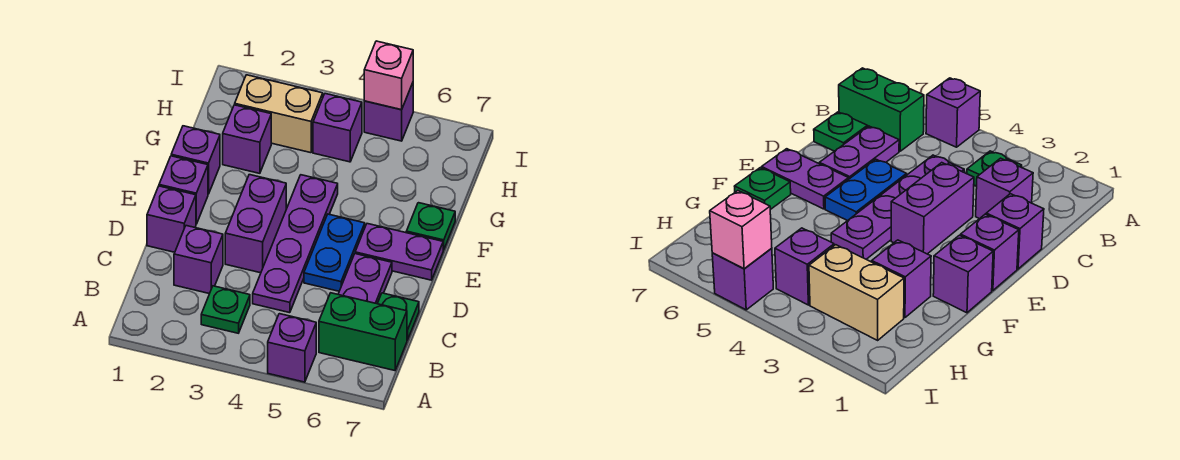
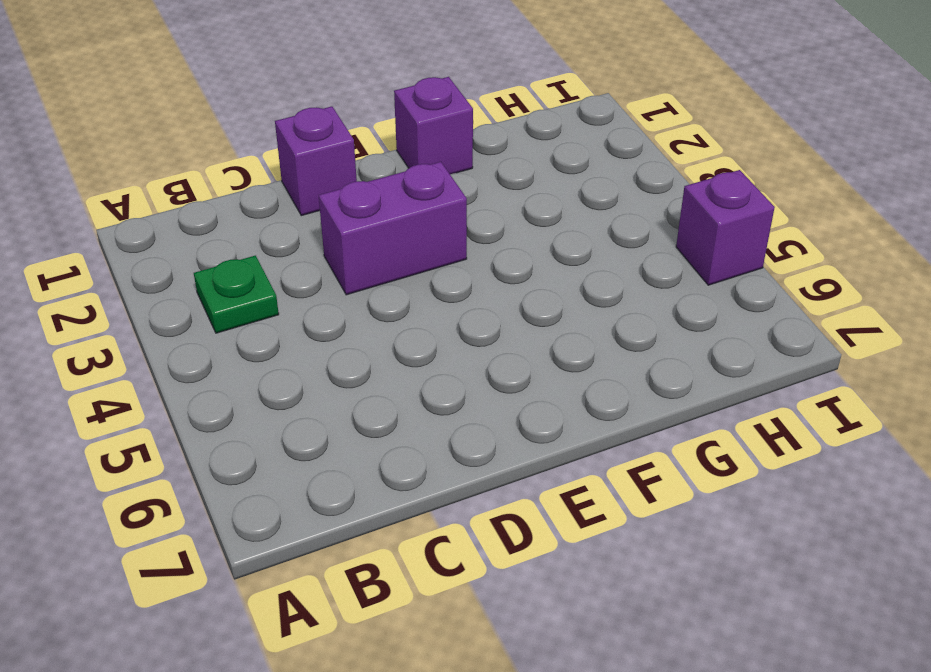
none -> purple 1x1 brick [268,314,316,382]
none -> green 1x2 brick [319,293,407,371]
none -> purple 1x1 brick [174,226,223,294]

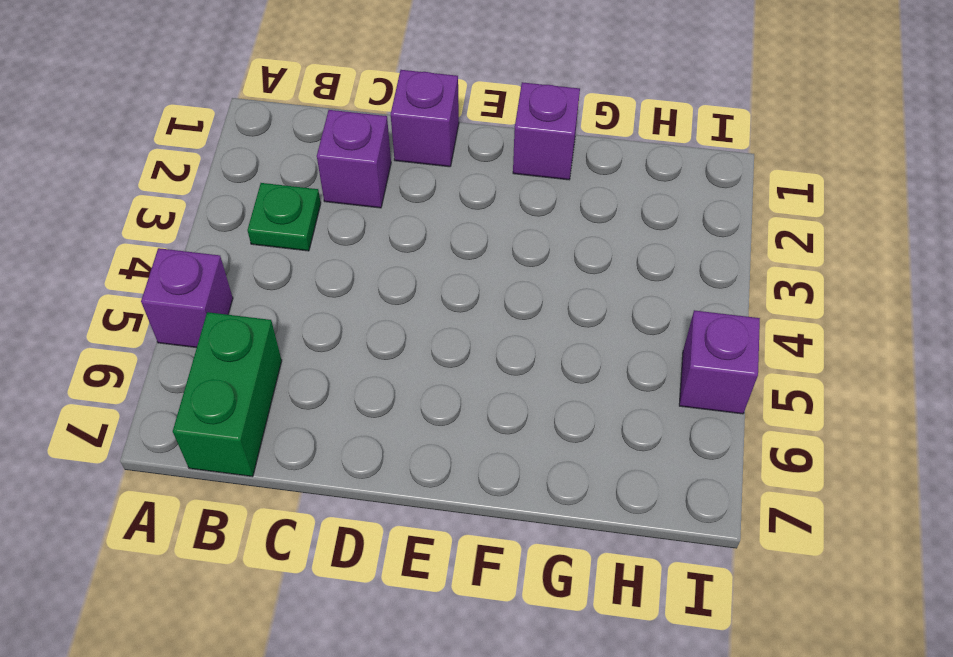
none -> purple 1x4 plate [253,175,338,313]
none -> purple 1x2 plate [338,254,392,304]
none -> green 1x1 plate [377,293,419,340]

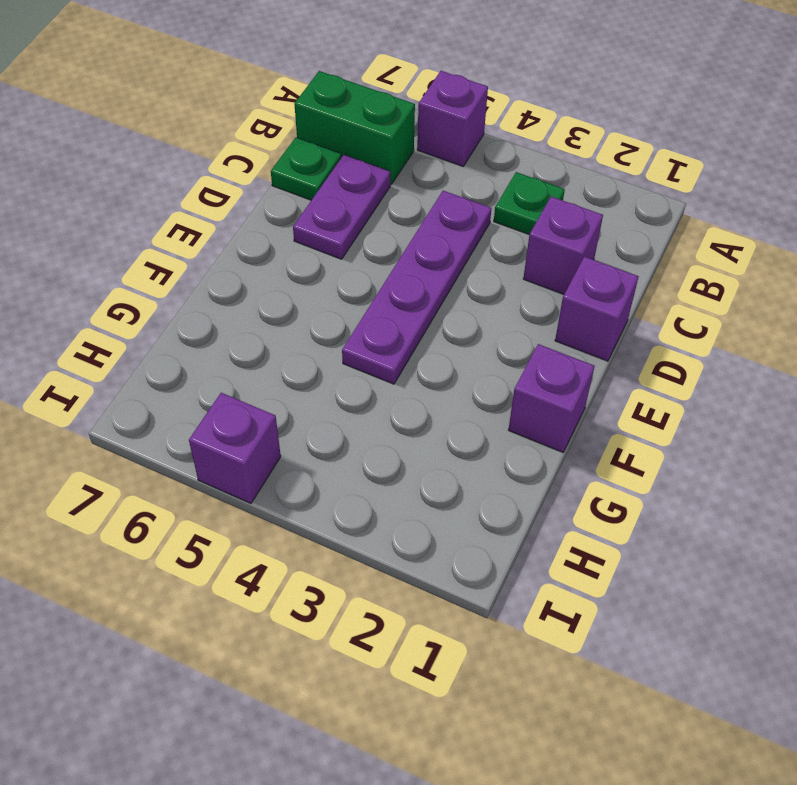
none -> purple 1x2 brick [225,175,286,273]
none -> blue 1x2 plate [304,214,365,291]
none -> purple 1x1 brick [159,156,208,224]

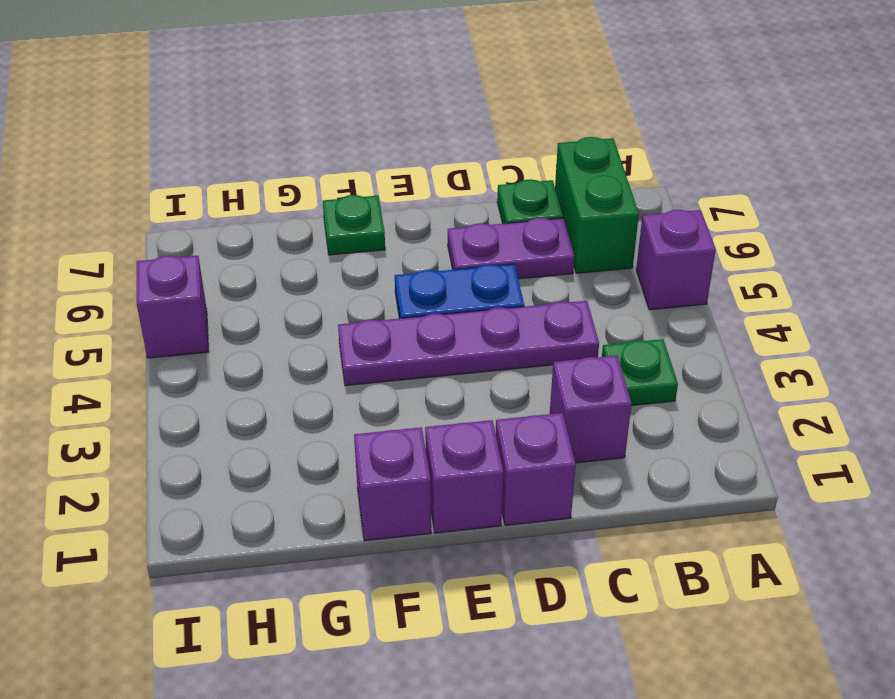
none -> purple 1x2 brick [225,175,286,273]
none -> purple 1x2 plate [355,224,443,280]
none -> purple 1x1 brick [223,105,271,173]

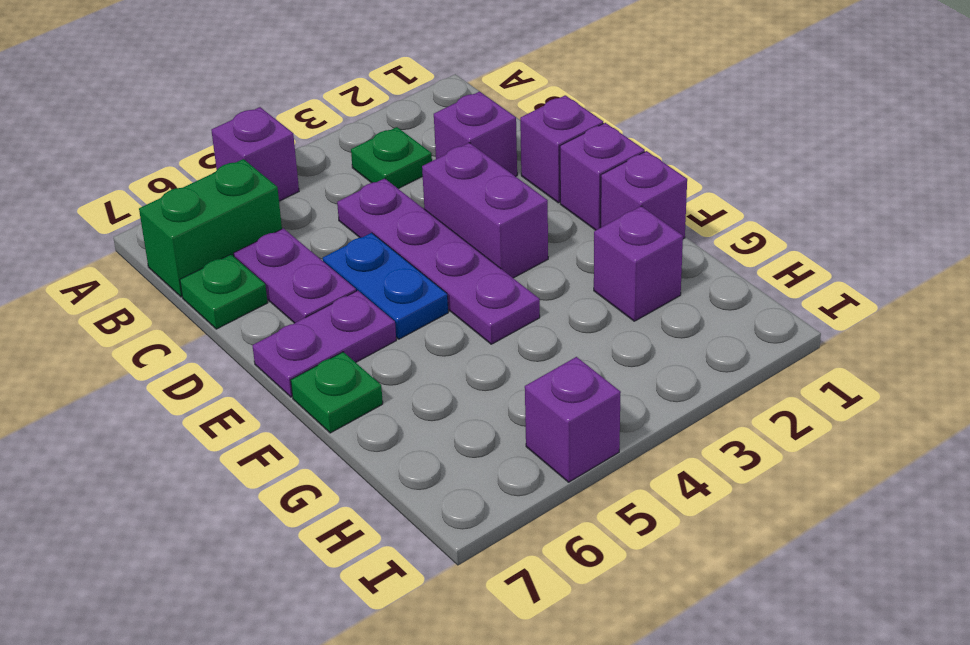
none -> tan 1x2 brick [235,75,323,153]
none -> purple 1x1 brick [313,94,362,162]
none -> pink 1x1 brick [364,41,413,110]

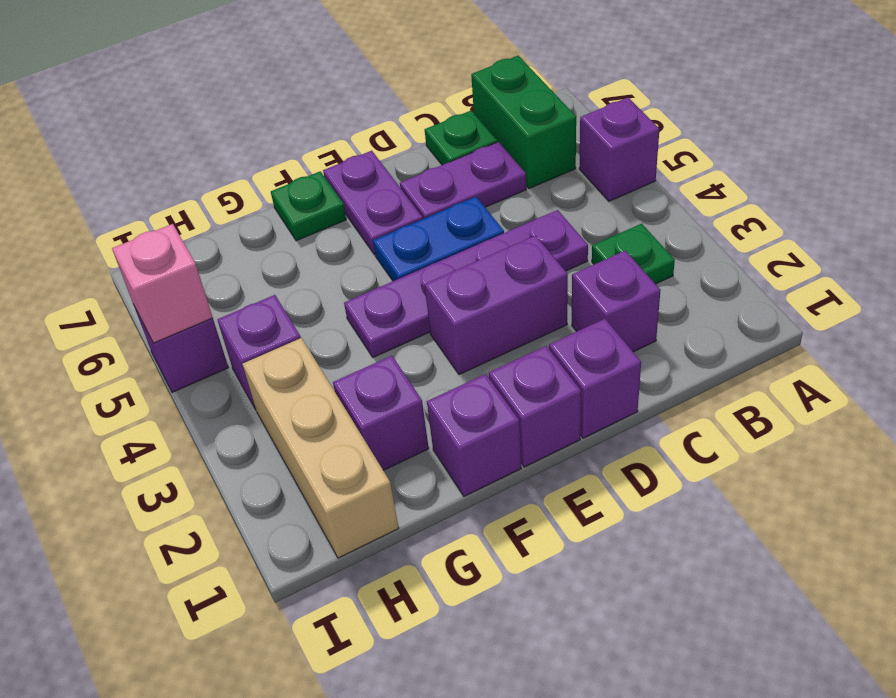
tan 1x3 brick [243,338,399,558] -> tan 1x2 brick [235,75,323,153]

